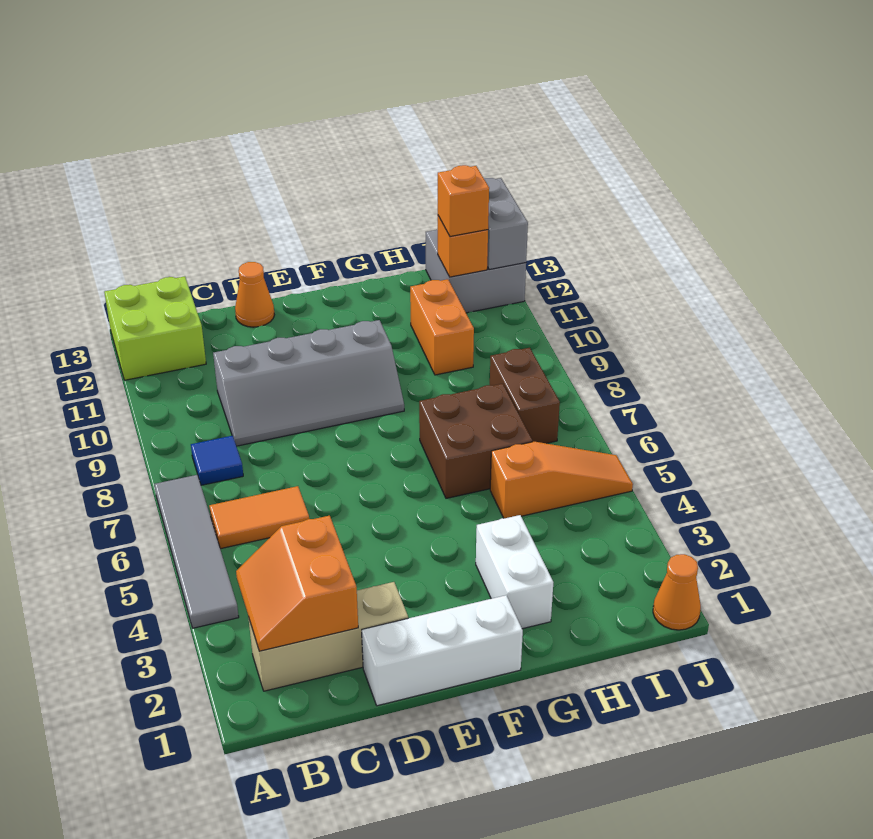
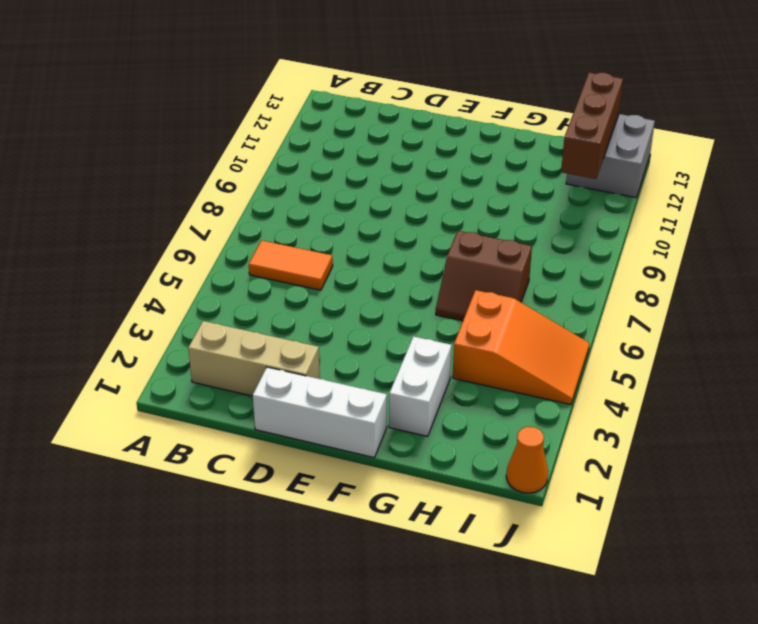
brown 2x2 slope [436,231,532,321] -> brown 2x2 brick [419,384,532,498]
orange 2x3 slope [453,290,590,405] -> orange 1x3 slope [490,442,633,518]
brown 1x3 brick [561,72,623,179] -> orange 1x1 brick [438,216,488,277]
none -> grey 1x4 tile [154,475,239,628]
none -> lime 2x2 brick [104,276,206,380]
none -> blue 1x1 tile [191,436,243,485]

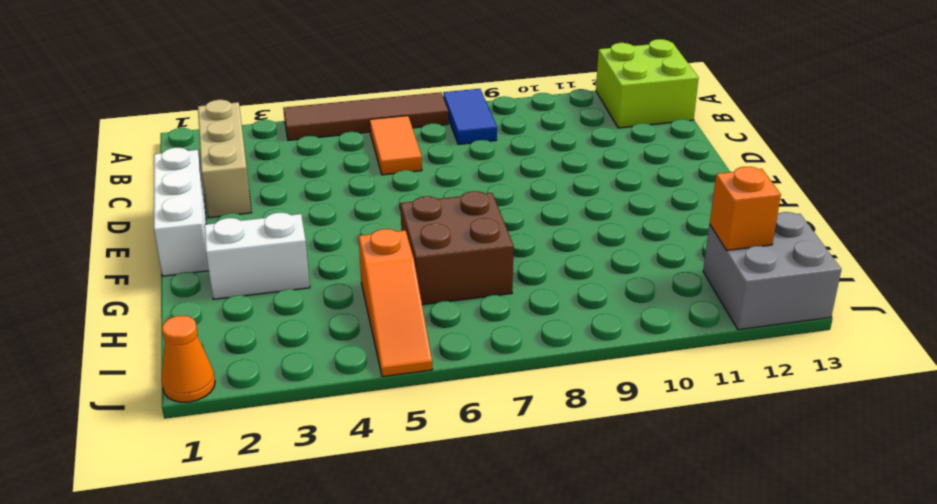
brown 1x4 tile [283,92,448,140] -> grey 1x4 tile [154,475,239,628]
blue 1x2 tile [443,89,497,145] -> blue 1x1 tile [191,436,243,485]
none -> grey 2x4 slope [213,320,404,446]
none -> orange 1x1 cone [235,262,274,327]
none -> orange 1x2 brick [410,279,474,375]

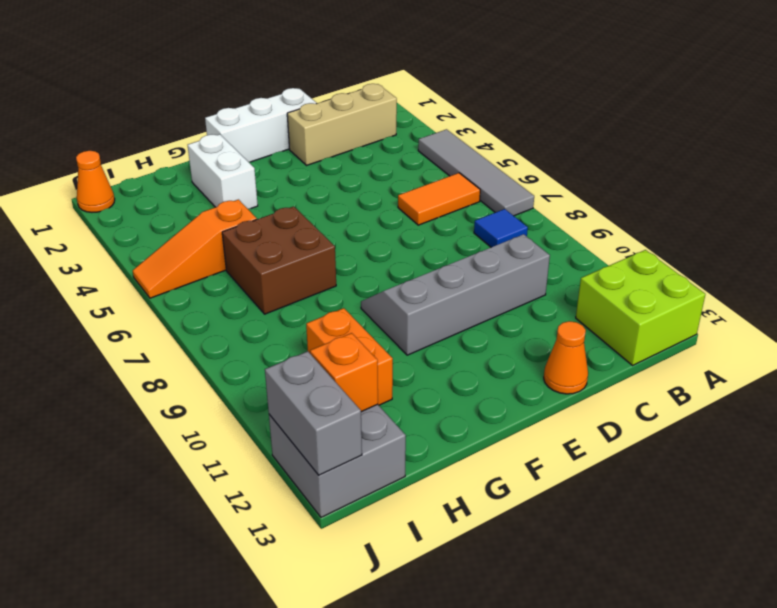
none -> brown 1x2 brick [490,348,560,443]
none -> orange 2x2 slope [236,516,358,651]
none -> orange 1x1 brick [438,165,489,237]

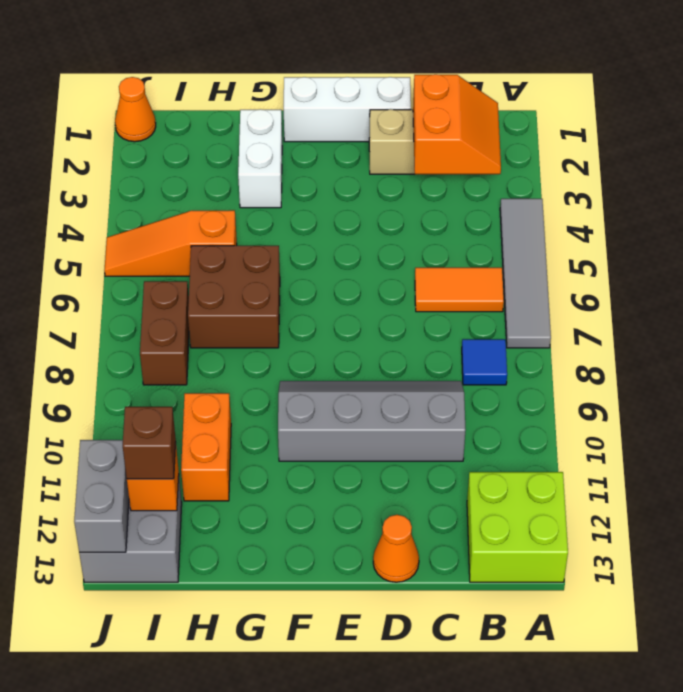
brown 1x1 brick [123,407,176,479] -> orange 1x1 brick [438,165,489,237]

